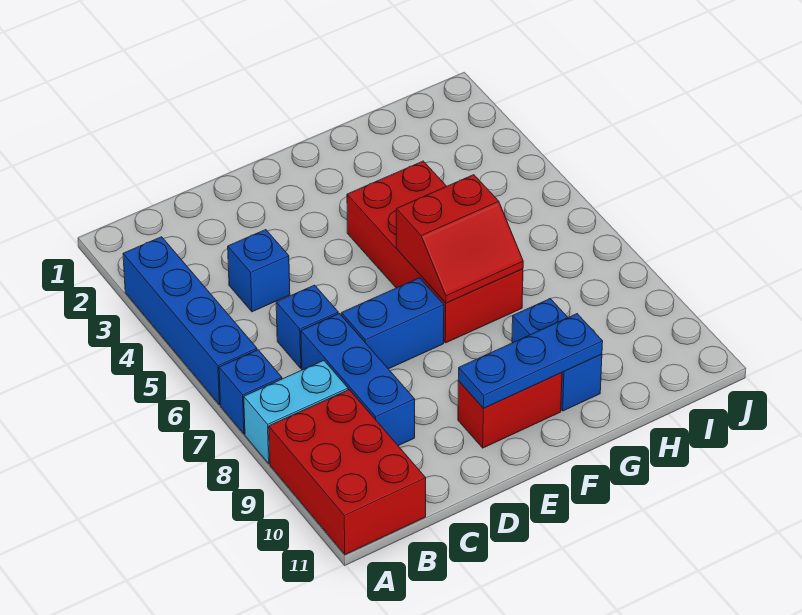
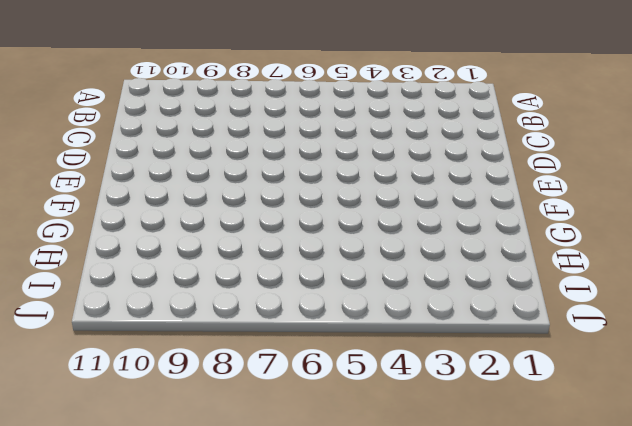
none -> blue 1x4 brick [123,237,257,405]
none -> blue 1x1 brick [219,350,282,434]
none -> cyan 1x2 brick [244,361,348,464]

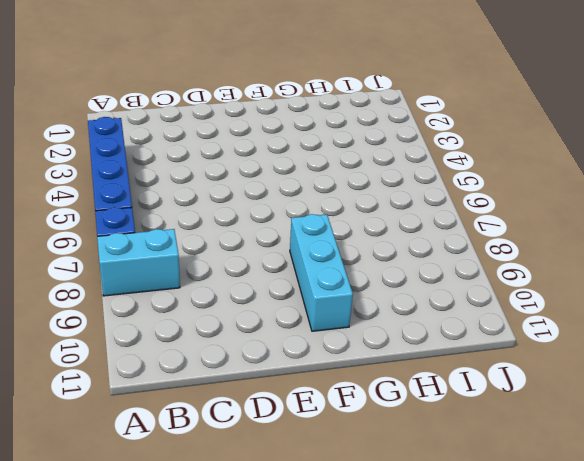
cyan 1x3 brick [290,214,353,331] -> red 1x2 brick [458,373,562,448]
none -> red 2x3 brick [269,390,426,555]
none -> blue 1x1 brick [228,230,290,312]
none -> blue 1x1 brick [276,285,338,368]

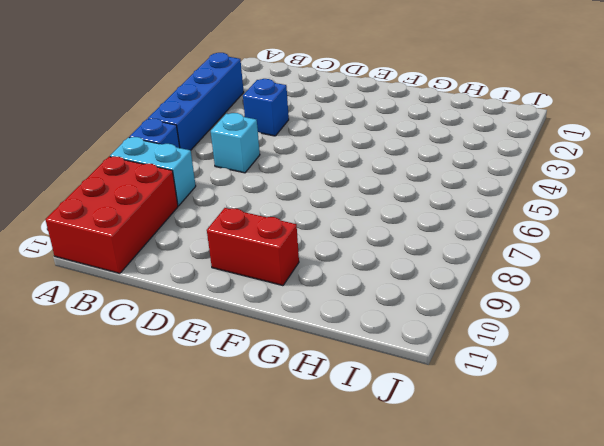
cyan 1x1 brick [211,113,260,173] -> blue 1x1 brick [276,285,338,368]
none -> blue 1x3 brick [301,314,415,446]
none -> blue 1x2 brick [342,278,444,369]
none -> red 2x4 brick [347,161,523,343]

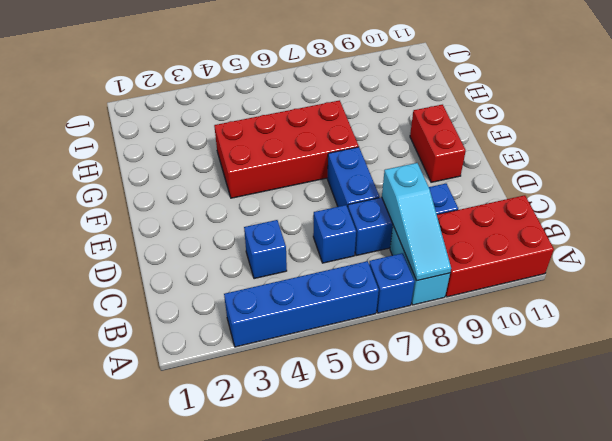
cyan 1x3 slope [382,163,451,281] -> none
none -> blue 1x2 brick [512,299,602,411]
none -> blue 1x3 plate [458,314,603,408]
none -> red 2x2 slope [396,175,523,303]

